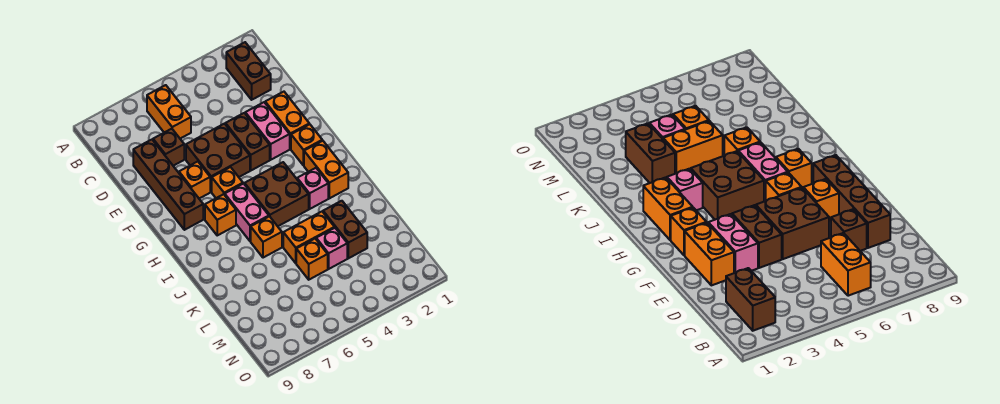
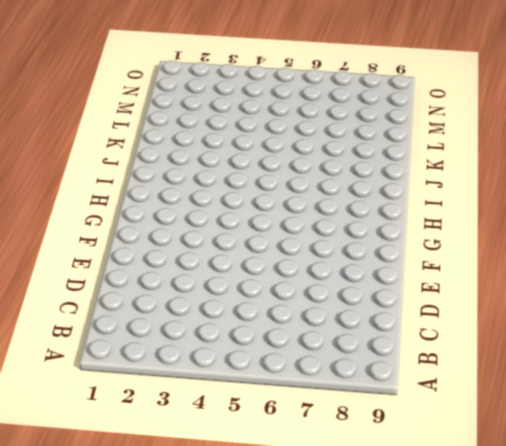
none -> brown 1x2 brick [226,42,271,100]
none -> orange 1x2 brick [147,85,191,139]
none -> brown 1x1 brick [153,129,184,166]

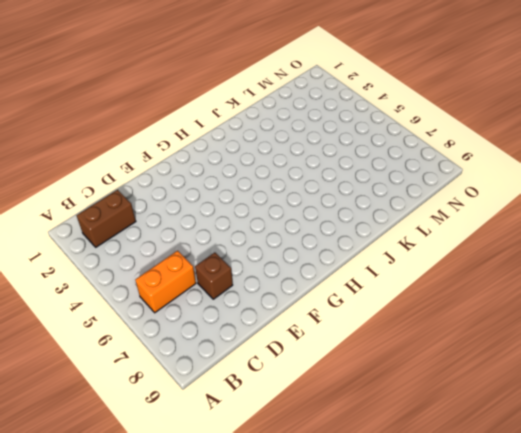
none -> brown 1x4 brick [133,140,203,230]
none -> orange 1x2 brick [265,92,309,149]
none -> pink 1x2 brick [245,102,290,160]

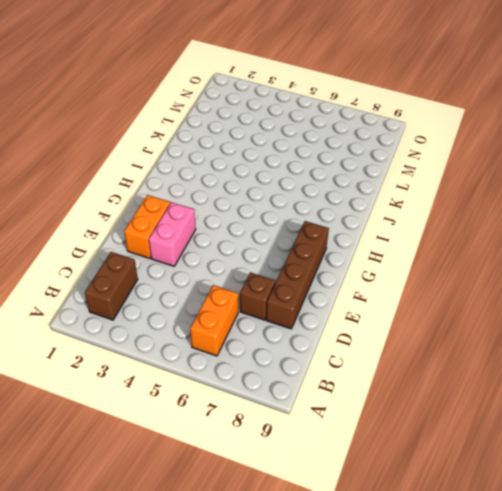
none -> brown 1x2 brick [226,113,270,170]
none -> brown 2x2 brick [186,124,250,192]
none -> orange 1x1 brick [179,161,210,199]

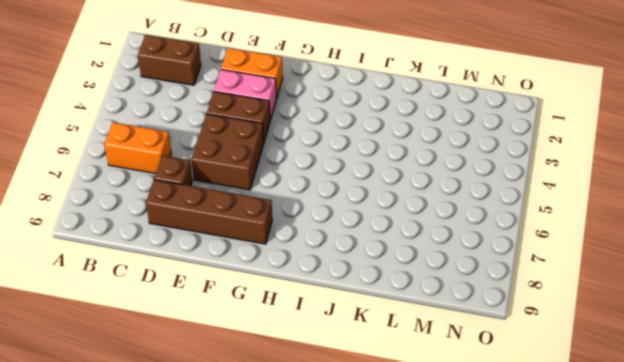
none -> orange 1x1 brick [179,161,210,199]
none -> orange 1x1 brick [291,124,322,166]
none -> orange 1x1 brick [212,167,243,198]

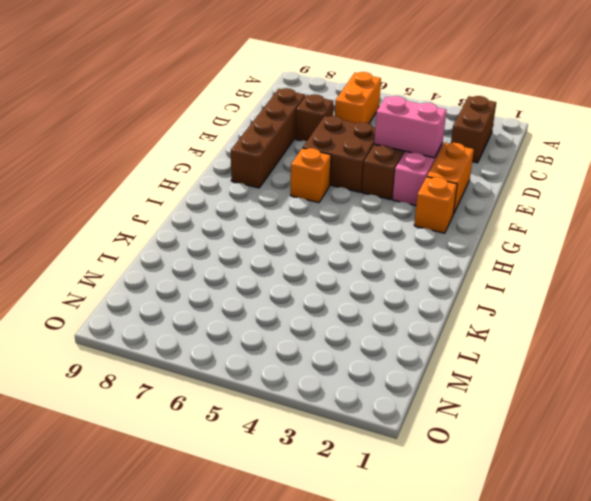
pink 1x2 brick [374,96,447,158] -> pink 1x2 brick turned to [225,184,269,241]
none -> orange 1x1 brick [179,161,210,199]
none -> orange 1x2 brick [304,141,348,198]
none -> brown 2x2 brick [245,162,309,226]

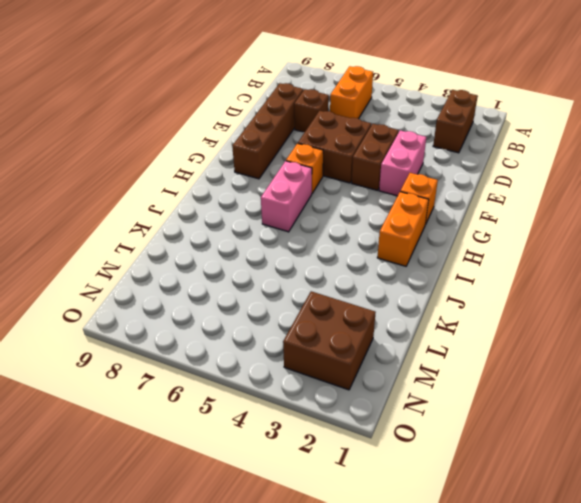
brown 2x2 brick [283,291,376,390] -> brown 2x2 brick moved to [245,162,309,226]
none -> orange 1x2 brick [265,92,309,149]
none -> orange 1x1 brick [179,161,210,199]
none -> orange 1x1 brick [205,194,236,235]

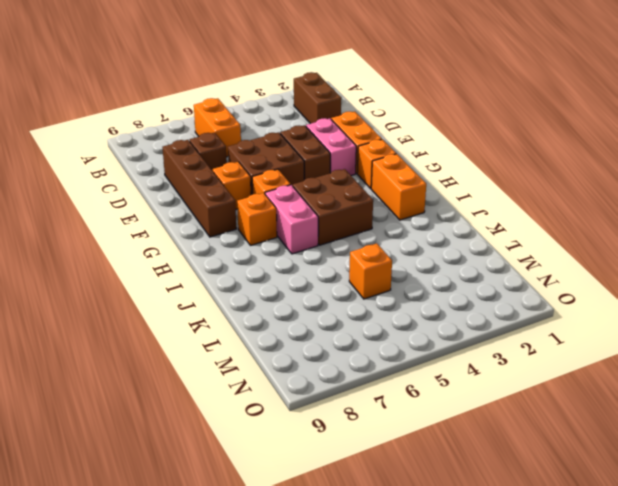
none -> pink 1x1 brick [297,168,328,209]
none -> orange 1x1 brick [251,216,282,258]
none -> brown 1x2 brick [323,201,367,258]

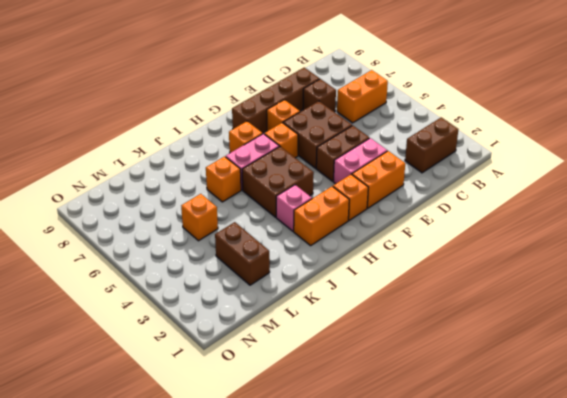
brown 1x2 brick [215,222,270,285] -> brown 1x2 brick turned to [323,201,367,258]
none -> orange 1x2 brick [283,212,334,263]
none -> pink 1x1 brick [316,228,347,269]

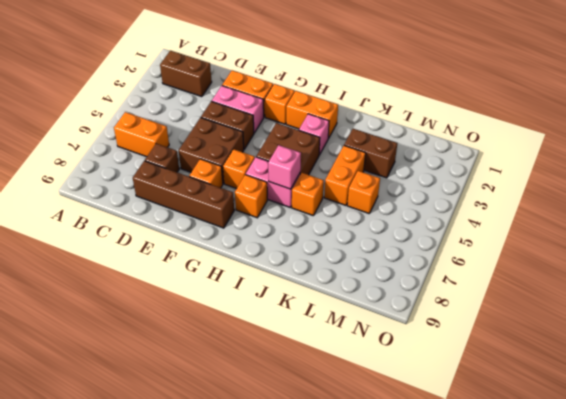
pink 1x1 brick [268,145,301,189] -> pink 1x1 brick moved to [316,228,347,269]

